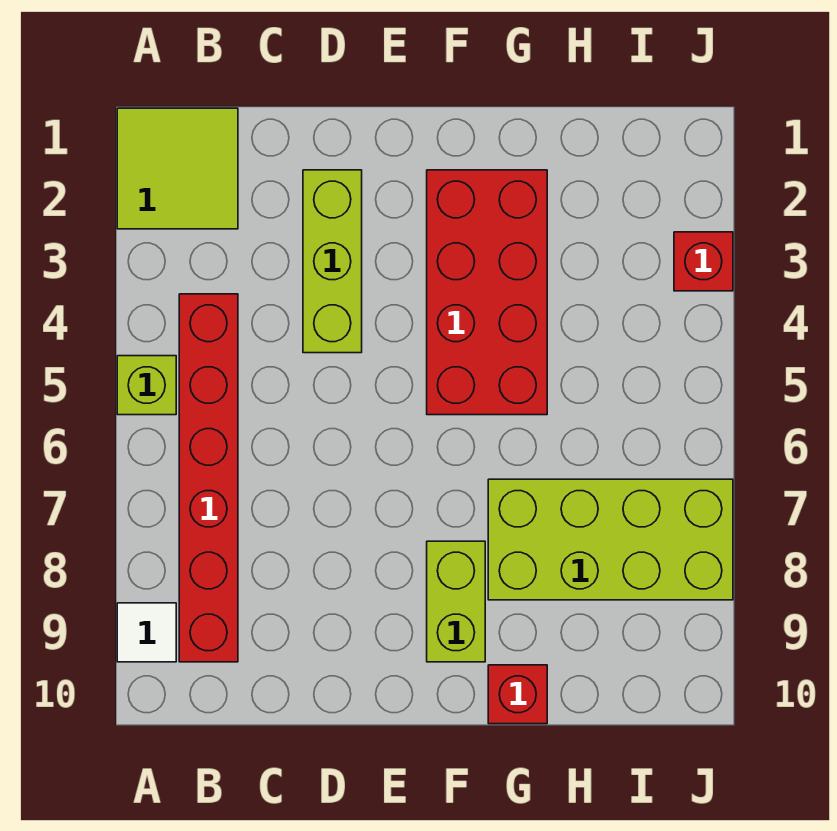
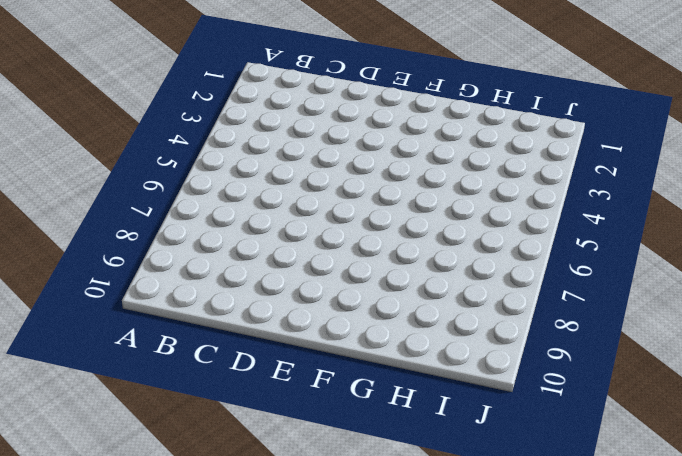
none -> lime 2x2 tile [117,108,238,229]
none -> lime 1x1 brick [117,356,176,415]

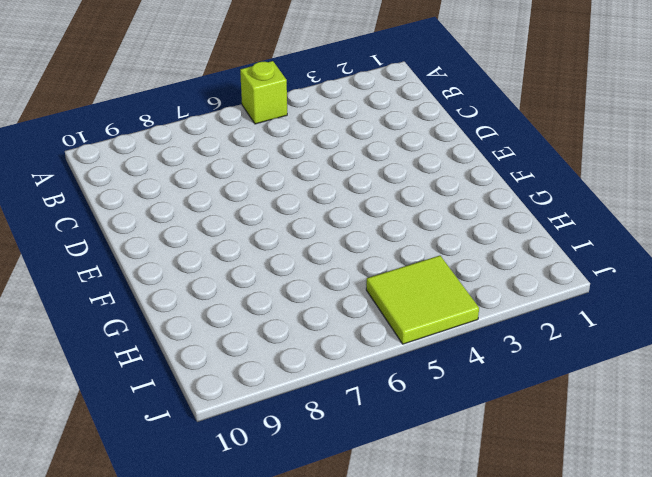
lime 2x2 tile [366,256,479,344] -> lime 2x2 tile moved to [117,108,238,229]
none -> white 1x1 tile [117,603,176,662]
none -> red 1x6 brick [179,294,238,662]

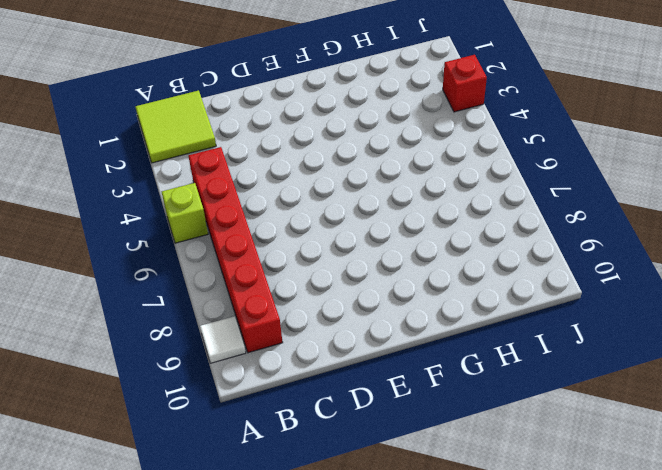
none -> lime 1x3 brick [303,170,362,353]
none -> red 2x4 brick [427,170,547,415]

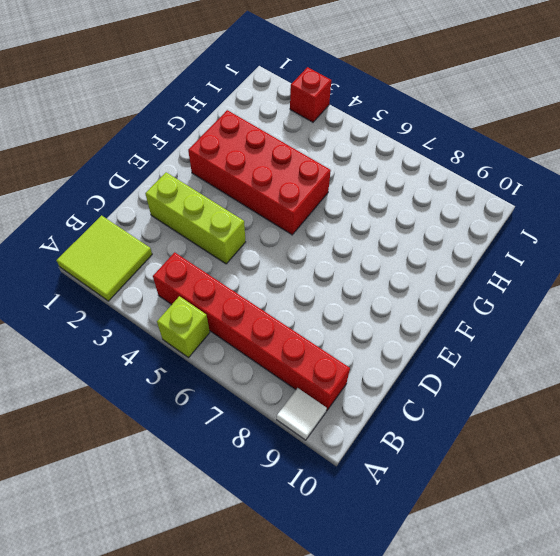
none -> lime 1x2 brick [427,541,485,662]
none -> lime 2x4 brick [488,479,733,600]

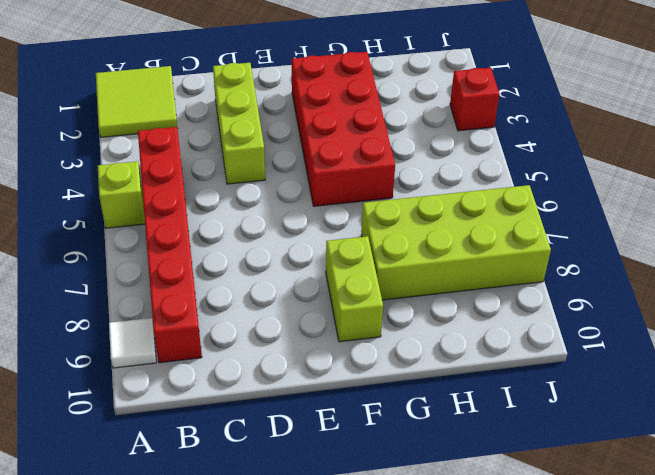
none -> red 1x1 brick [488,665,547,724]

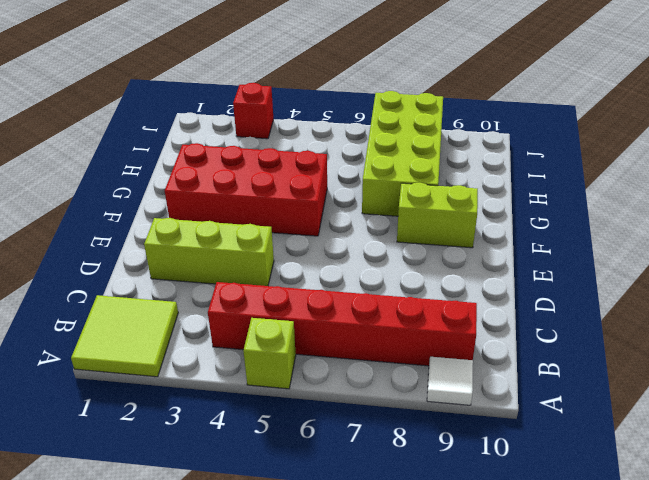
none -> red 1x1 brick [488,665,547,724]

